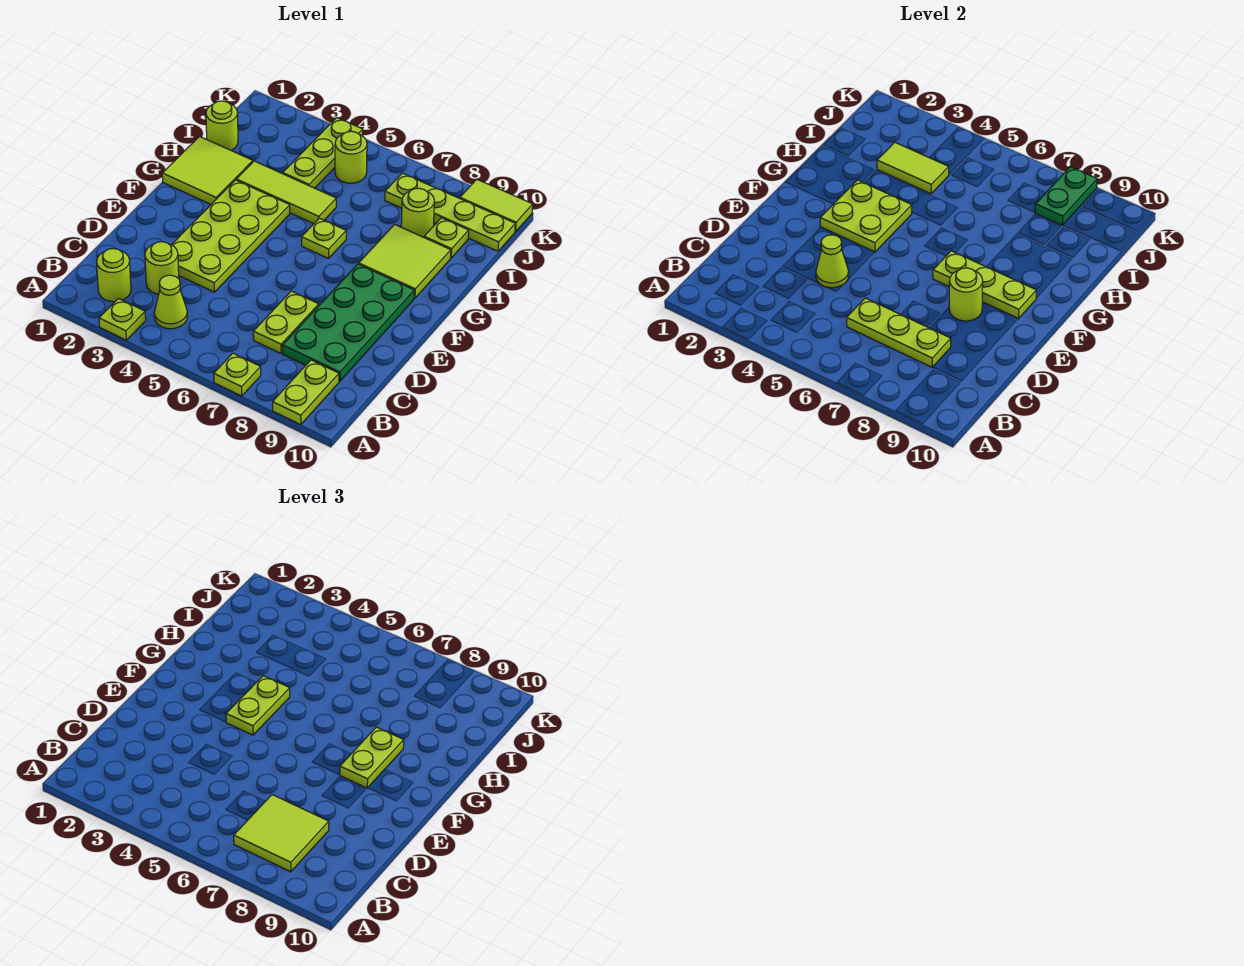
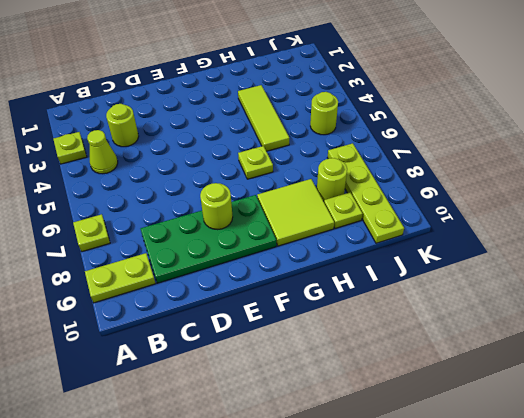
none -> lime 1x1 round brick [97,249,131,302]
none -> lime 1x2 plate [253,291,319,353]
none -> lime 2x4 plate [172,180,290,292]
none -> lime 2x2 tile [162,136,253,204]

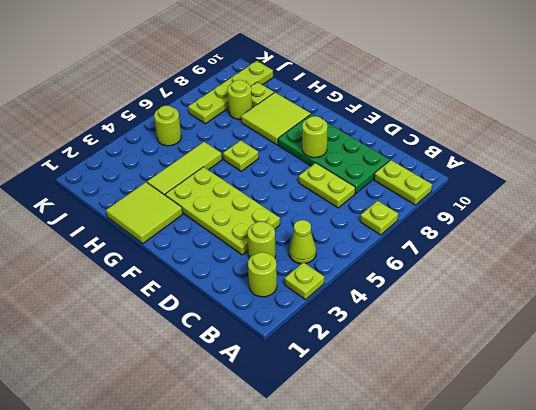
none -> lime 1x1 round brick [206,101,238,150]
none -> lime 1x3 plate [283,118,363,188]
none -> lime 1x2 tile [460,179,533,232]
none -> lime 1x3 plate [847,298,951,367]

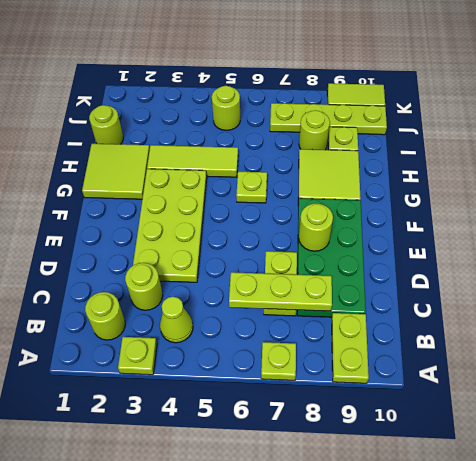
none -> lime 1x3 plate [283,118,363,188]
none -> lime 1x1 cone [816,235,849,288]
none -> lime 2x2 plate [820,180,912,252]
none -> lime 1x3 plate [933,251,1036,319]

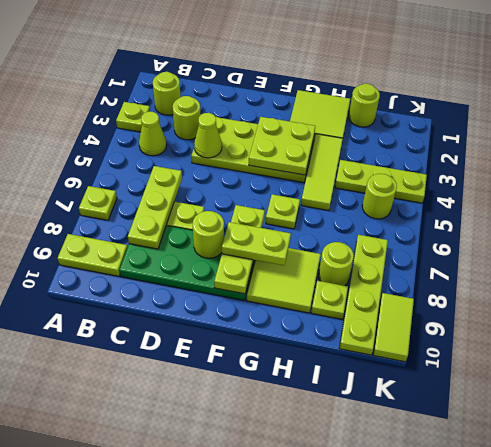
none -> lime 1x2 tile [877,142,949,194]
none -> green 1x2 plate [1035,167,1097,225]
none -> lime 2x2 tile [234,795,329,872]
none -> lime 1x2 plate [226,676,290,735]

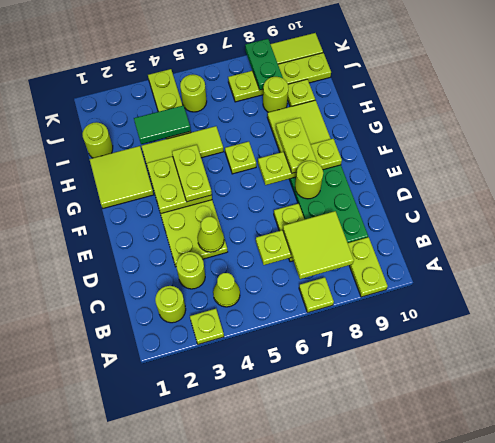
green 1x2 tile [134,106,191,144] -> lime 1x2 tile [877,142,949,194]

